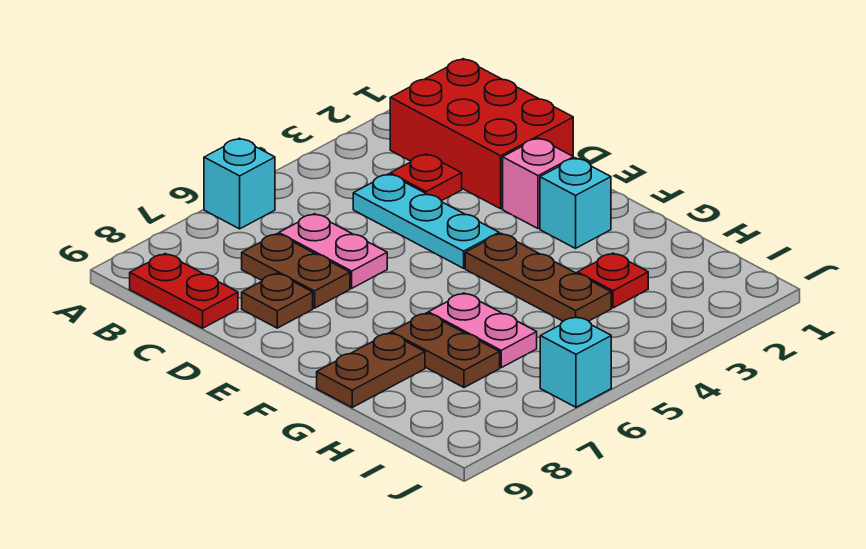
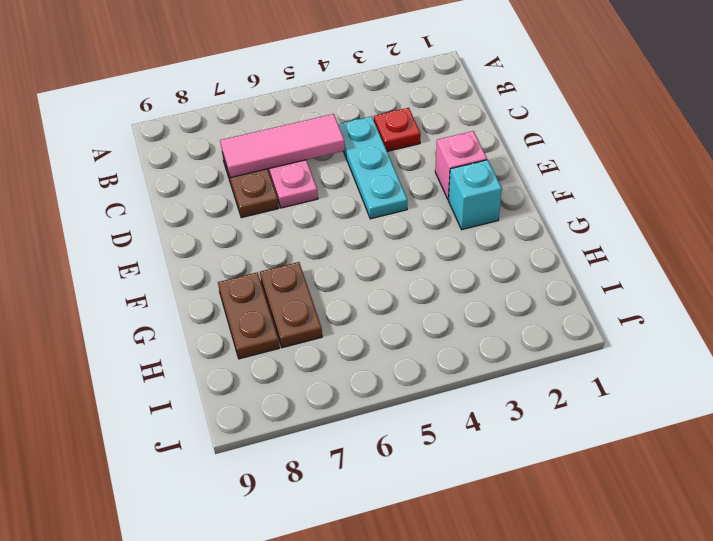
pink 1x3 tile [220,114,345,178] -> none
brown 1x2 plate [218,272,280,359] -> brown 1x2 plate turned to [317,333,425,407]
none -> cyan 1x1 brick [204,138,275,229]
none -> red 2x3 brick [390,59,573,209]
none -> red 1x2 plate [130,254,238,328]

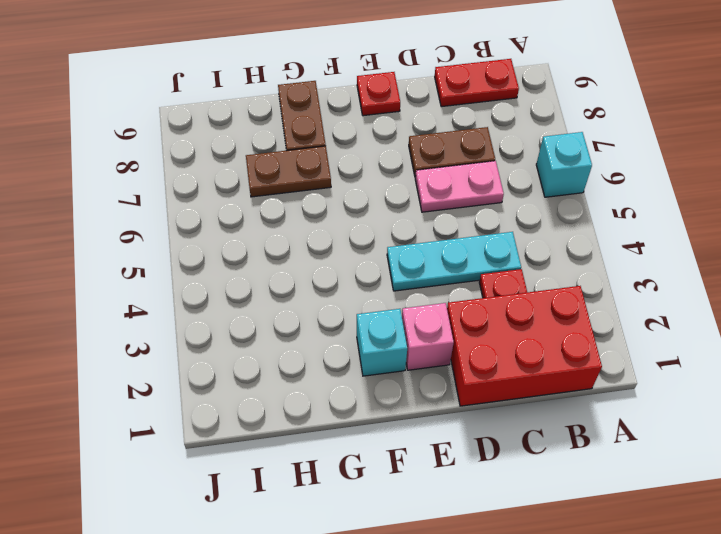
red 1x1 plate [357,72,400,116] -> red 1x1 plate moved to [577,253,648,308]
none -> brown 1x1 plate [242,273,313,328]
none -> brown 1x3 plate [465,233,611,321]
none -> pink 1x2 plate [428,293,537,368]

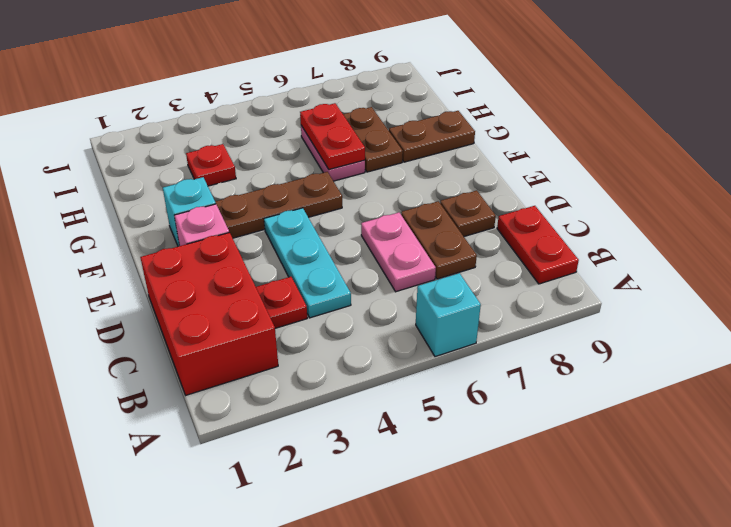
brown 1x3 plate [215,172,342,238] -> brown 1x3 plate turned to [465,233,611,321]
red 1x2 plate [300,103,365,170] -> none
none -> cyan 1x1 brick [540,317,611,407]

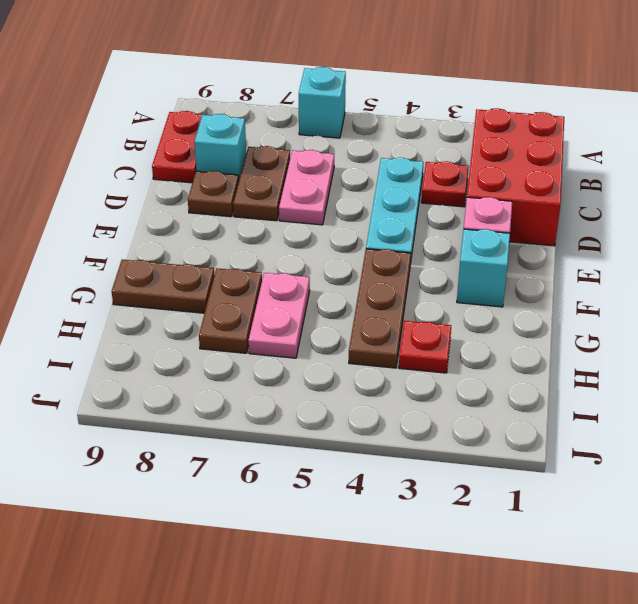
cyan 1x1 brick [194,114,246,179] -> cyan 1x1 brick moved to [540,317,611,407]

